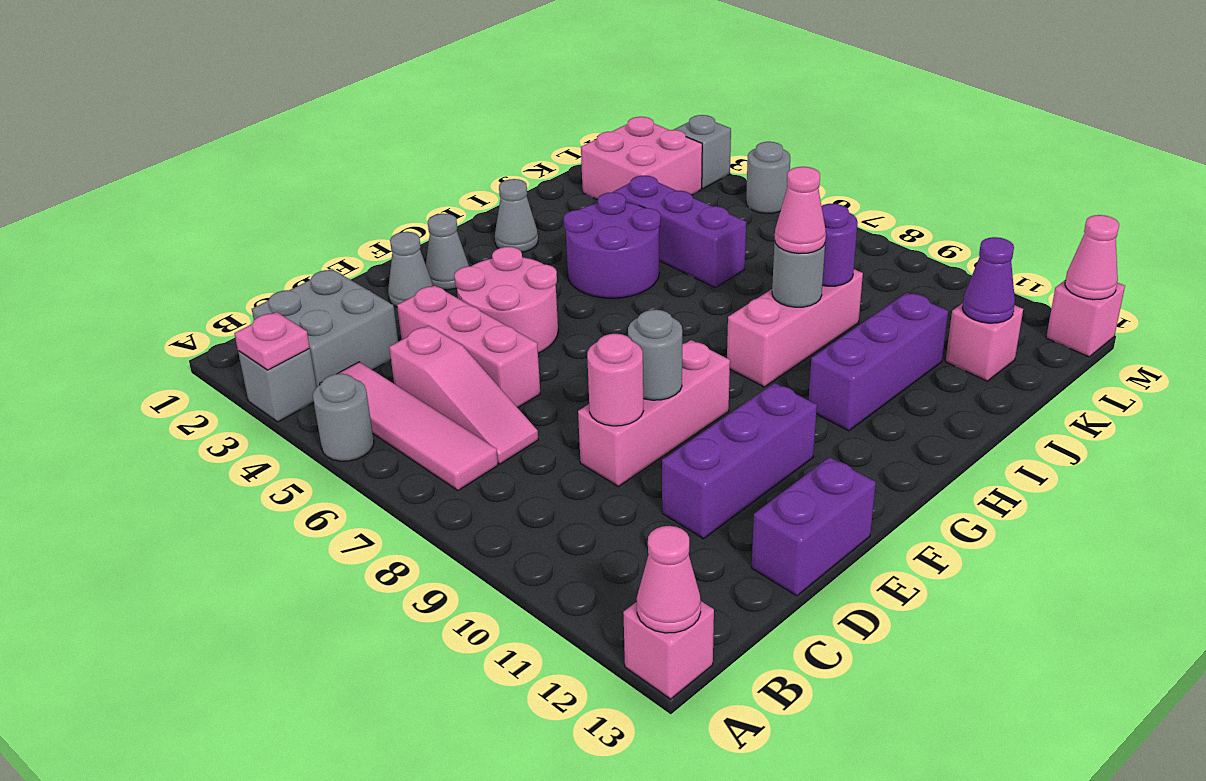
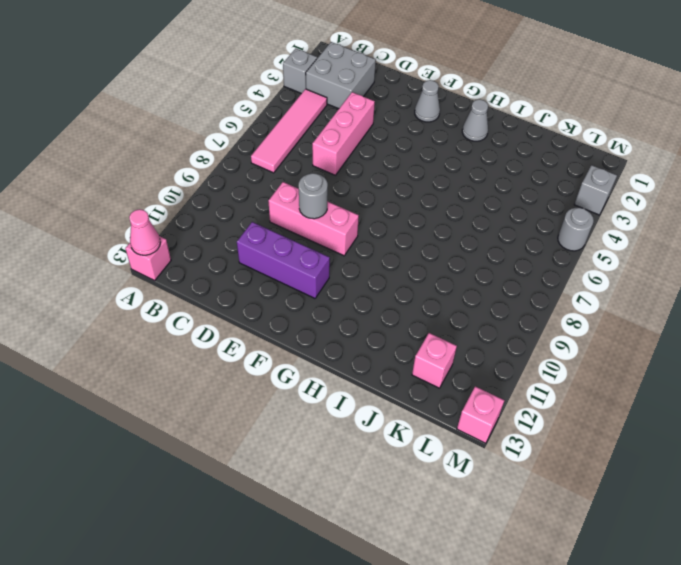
none -> grey 1x1 round brick [313,374,374,461]
none -> pink 1x3 slope [389,326,538,464]
none -> purple 1x2 brick [752,457,876,596]
none -> grey 1x1 cone [388,232,433,307]

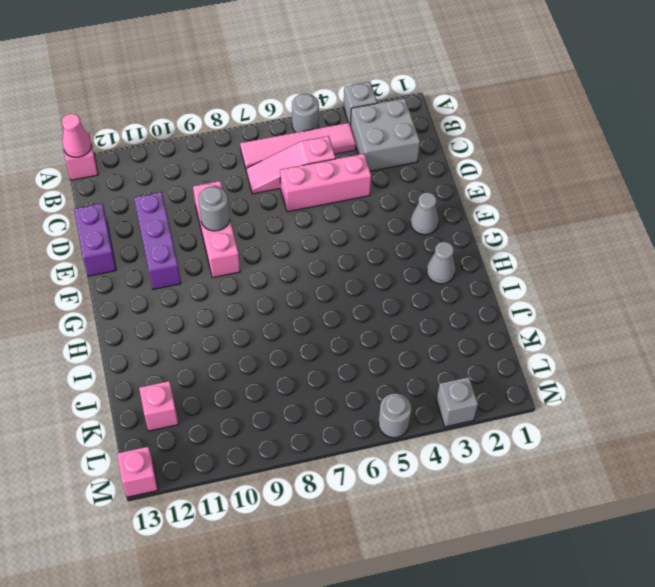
none -> grey 1x1 cone [388,232,433,307]
none -> pink 2x2 round brick [454,247,558,353]
none -> purple 2x2 round brick [564,192,660,298]
none -> pink 1x3 brick [727,269,863,387]

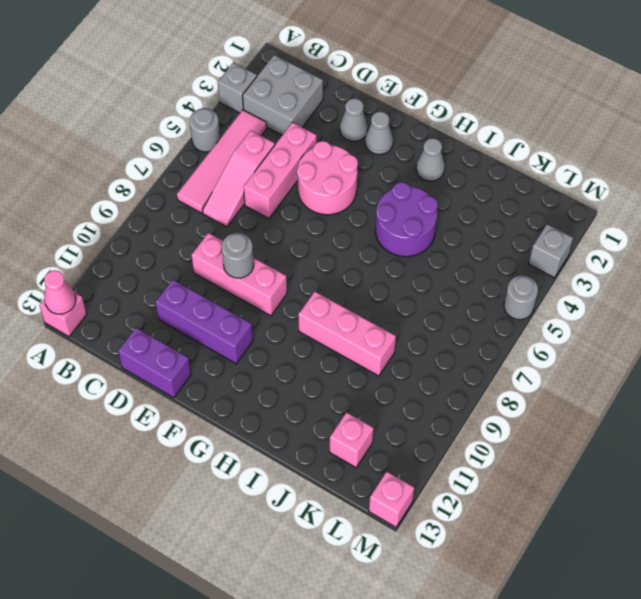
none -> purple 1x3 brick [809,293,948,431]
none -> purple 1x3 brick [614,176,746,287]
none -> pink 2x2 brick [581,117,702,200]
none -> pink 1x1 plate [234,312,310,370]

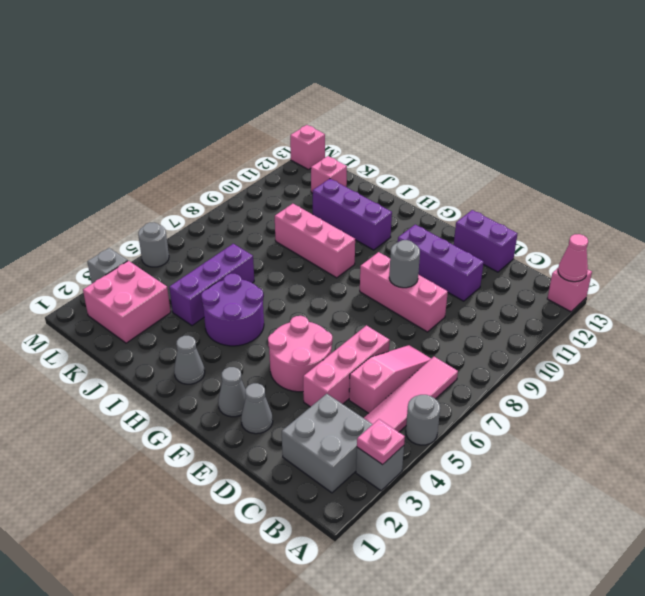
none -> pink 1x1 round brick [587,334,643,426]
none -> grey 1x1 round brick [772,241,825,307]
none -> purple 1x1 round brick [822,204,858,286]
none -> purple 1x1 cone [962,237,1015,323]

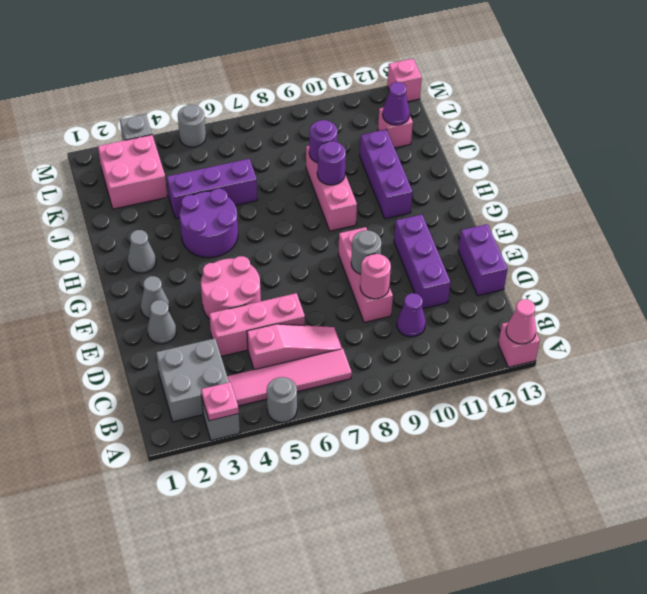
purple 1x1 cone [397,293,426,337] -> none
purple 1x1 round brick [317,141,346,185] -> grey 1x1 round brick [772,241,825,307]
none -> pink 1x1 cone [1065,215,1119,300]
none -> pink 1x1 cone [775,167,826,253]

